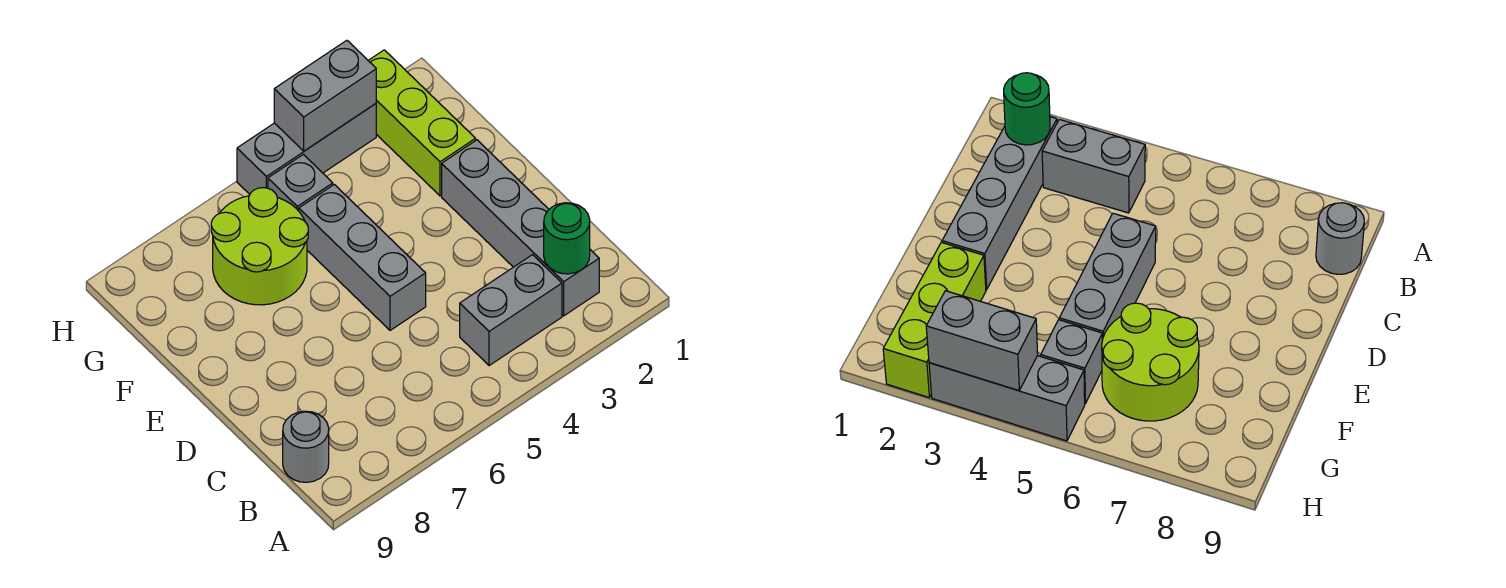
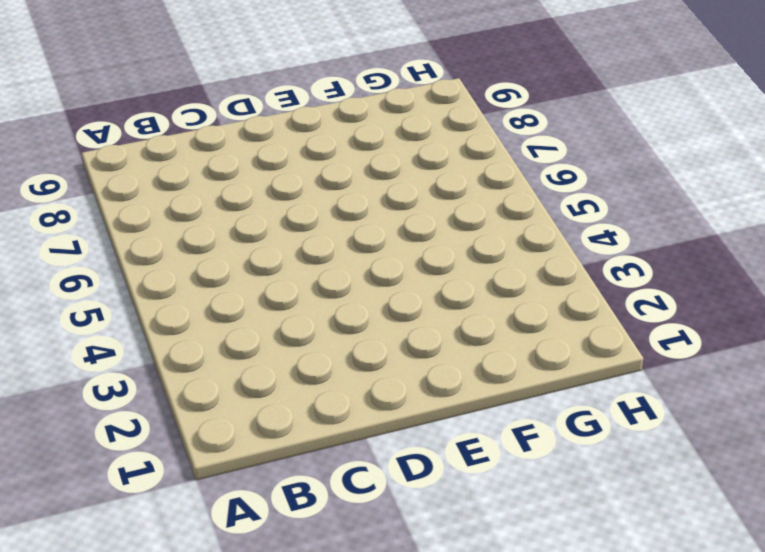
none -> grey 1x4 brick [442,140,599,316]
none -> grey 1x2 brick [460,255,562,366]

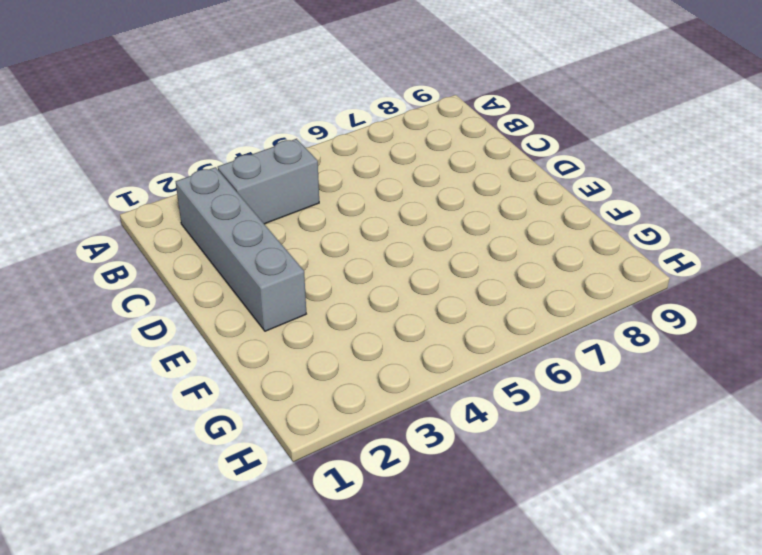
none -> grey 1x1 round brick [283,411,329,482]
none -> grey 1x3 brick [299,185,426,330]

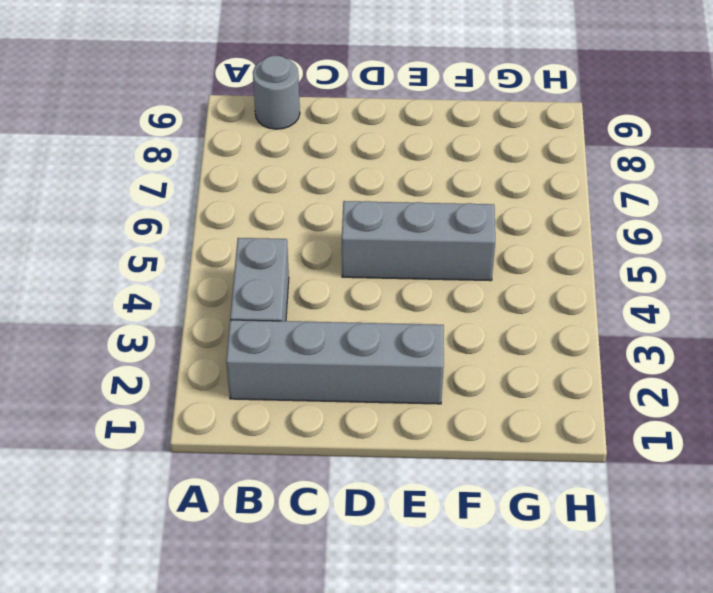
none -> lime 1x3 brick [368,50,476,196]
none -> lime 2x2 round brick [211,188,308,305]

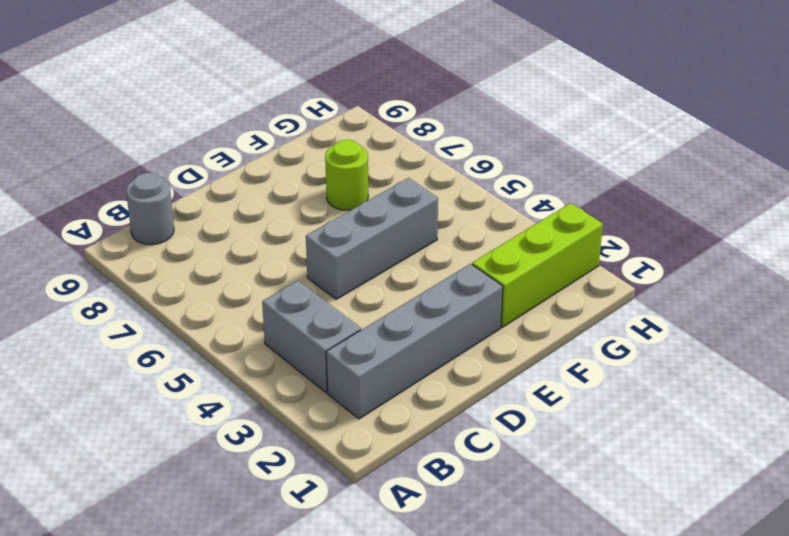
lime 1x1 round brick [325,140,368,210] -> lime 2x2 round brick [211,188,308,305]
none -> grey 1x1 brick [268,155,333,211]
none -> grey 1x3 brick [237,104,376,194]

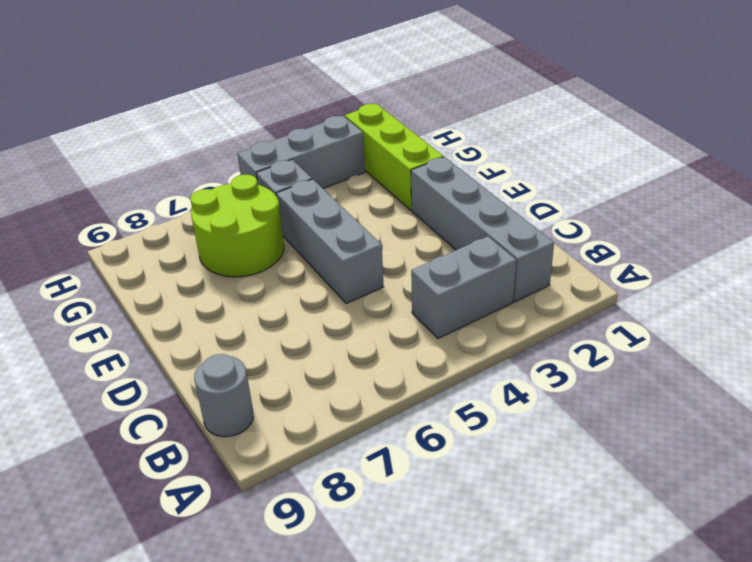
none -> green 1x1 round brick [544,203,590,274]
none -> grey 1x2 brick [274,40,376,151]

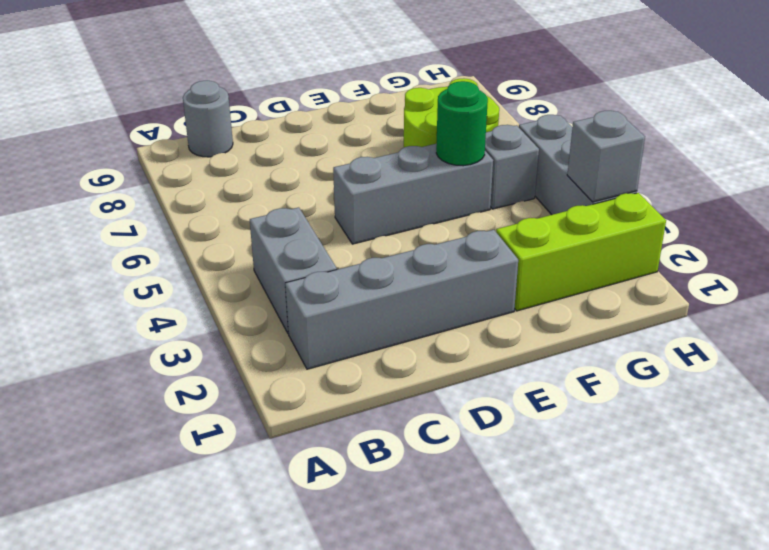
green 1x1 round brick [436,81,488,166] -> green 1x1 round brick moved to [544,203,590,274]
grey 1x1 brick [567,111,645,202] -> grey 1x2 brick [274,40,376,151]

